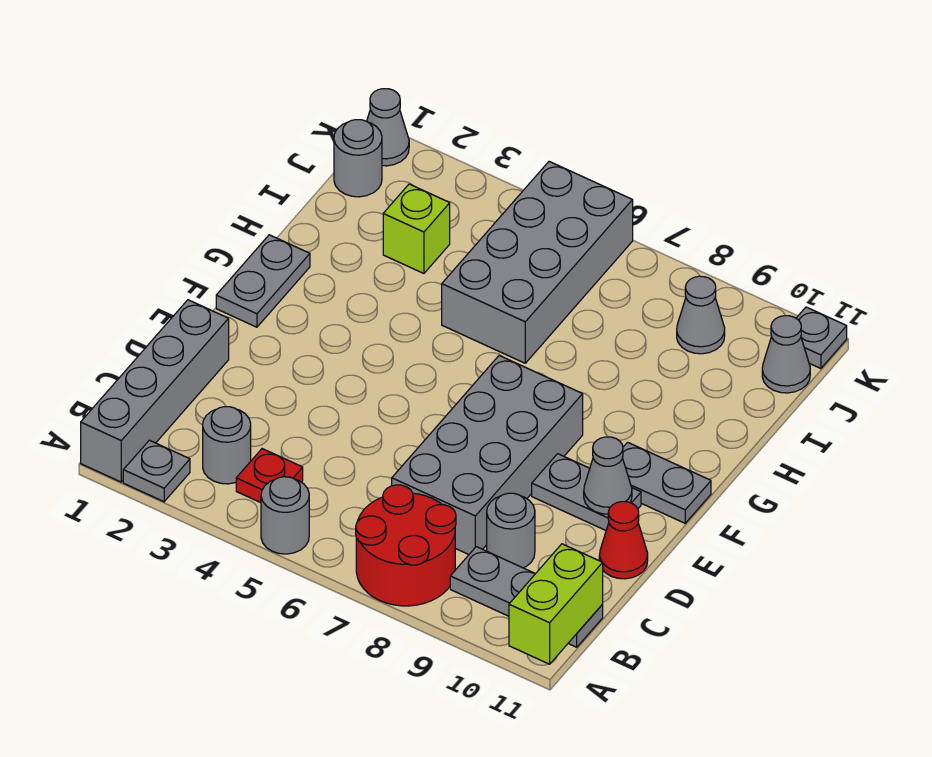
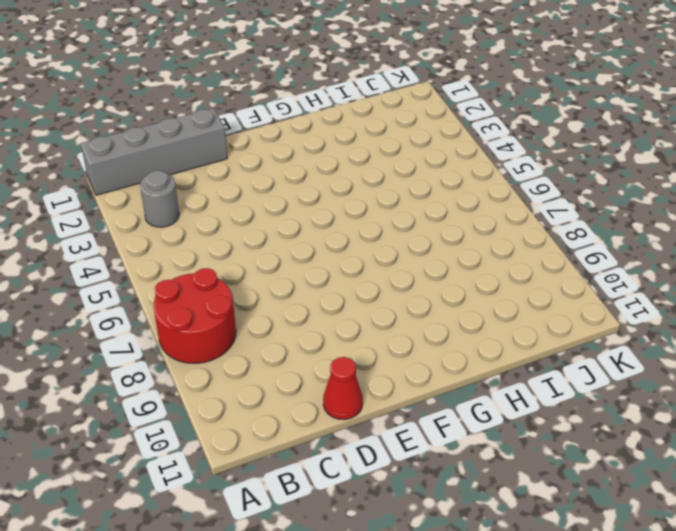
none -> grey 1x1 plate [123,440,190,502]
none -> grey 1x1 round brick [261,477,309,554]
none -> red 1x1 plate [236,449,303,503]

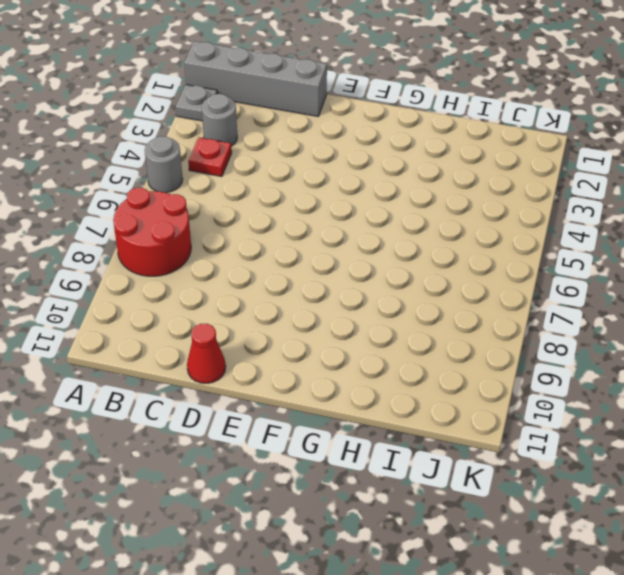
none -> grey 1x3 plate [450,547,603,647]
none -> grey 2x4 brick [392,356,583,554]
none -> grey 1x1 round brick [487,493,535,568]

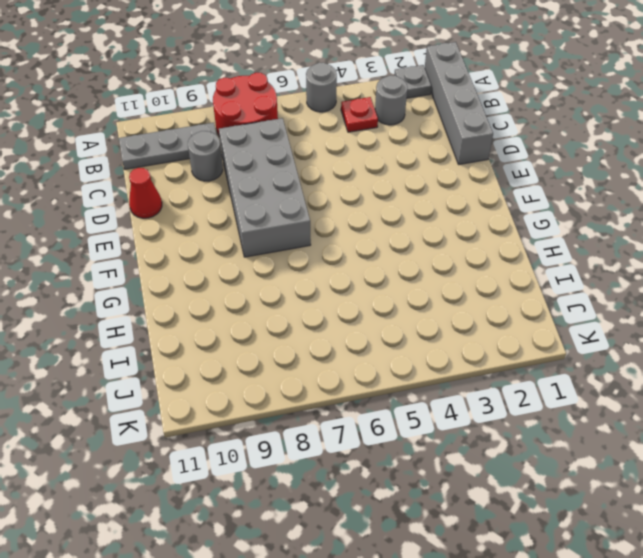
none -> grey 1x2 plate [532,454,641,530]
none -> grey 1x2 plate [216,235,310,327]
none -> grey 1x2 plate [623,442,711,523]

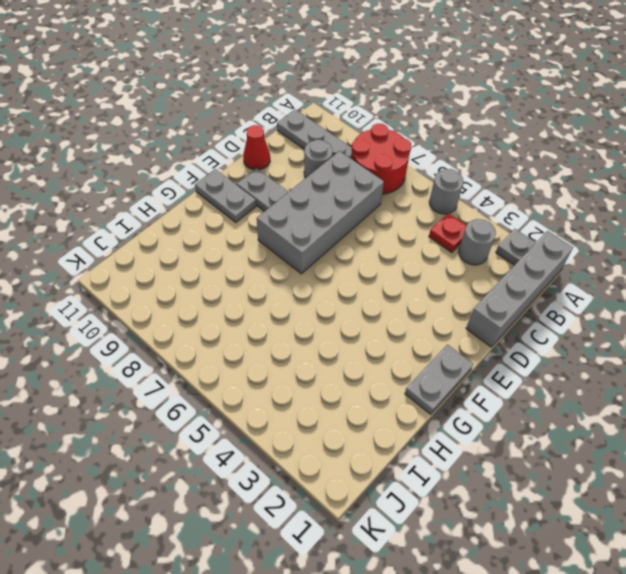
none -> grey 2x4 brick [442,162,633,363]
none -> lime 1x1 brick [383,184,450,273]
none -> grey 1x1 round brick [334,120,382,197]

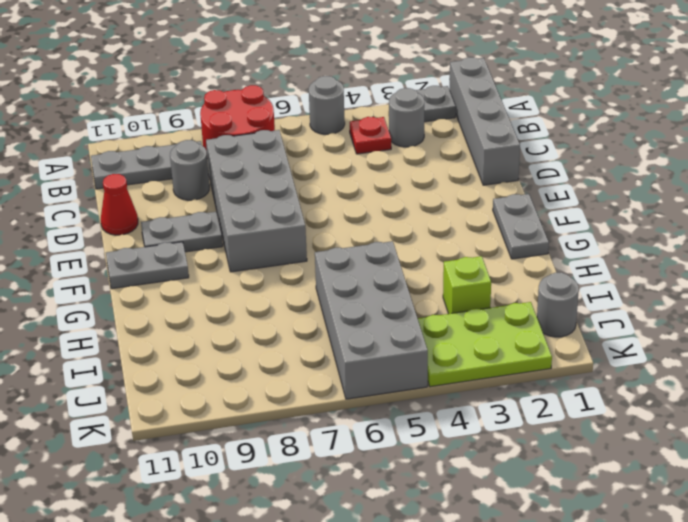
lime 2x3 plate [418,302,552,387] -> none
none -> grey 1x1 cone [677,276,725,354]
none -> grey 1x1 cone [762,316,810,393]
none -> grey 1x1 cone [367,89,409,166]

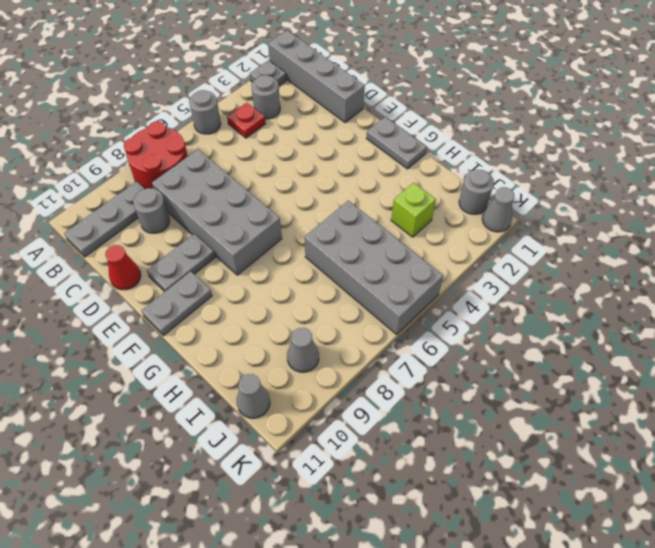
none -> grey 1x1 plate [796,307,847,369]
none -> lime 1x2 brick [509,544,603,664]
none -> grey 1x1 cone [584,437,632,514]

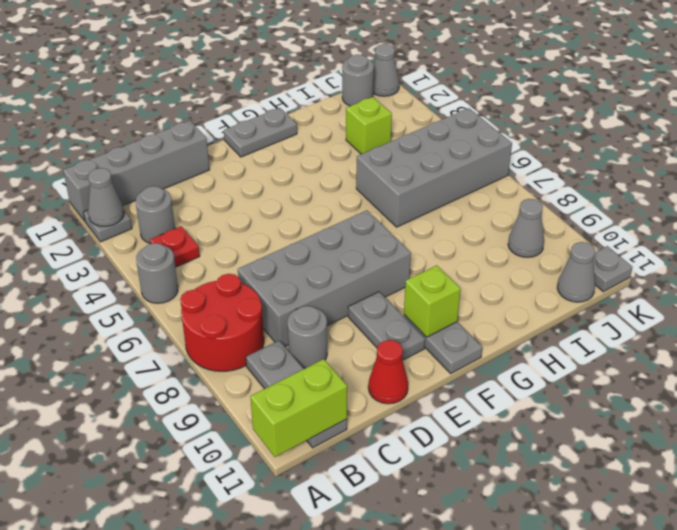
grey 1x1 cone [88,168,124,226] -> grey 1x1 cone moved to [584,437,632,514]
lime 1x1 brick [404,265,461,337] -> none

